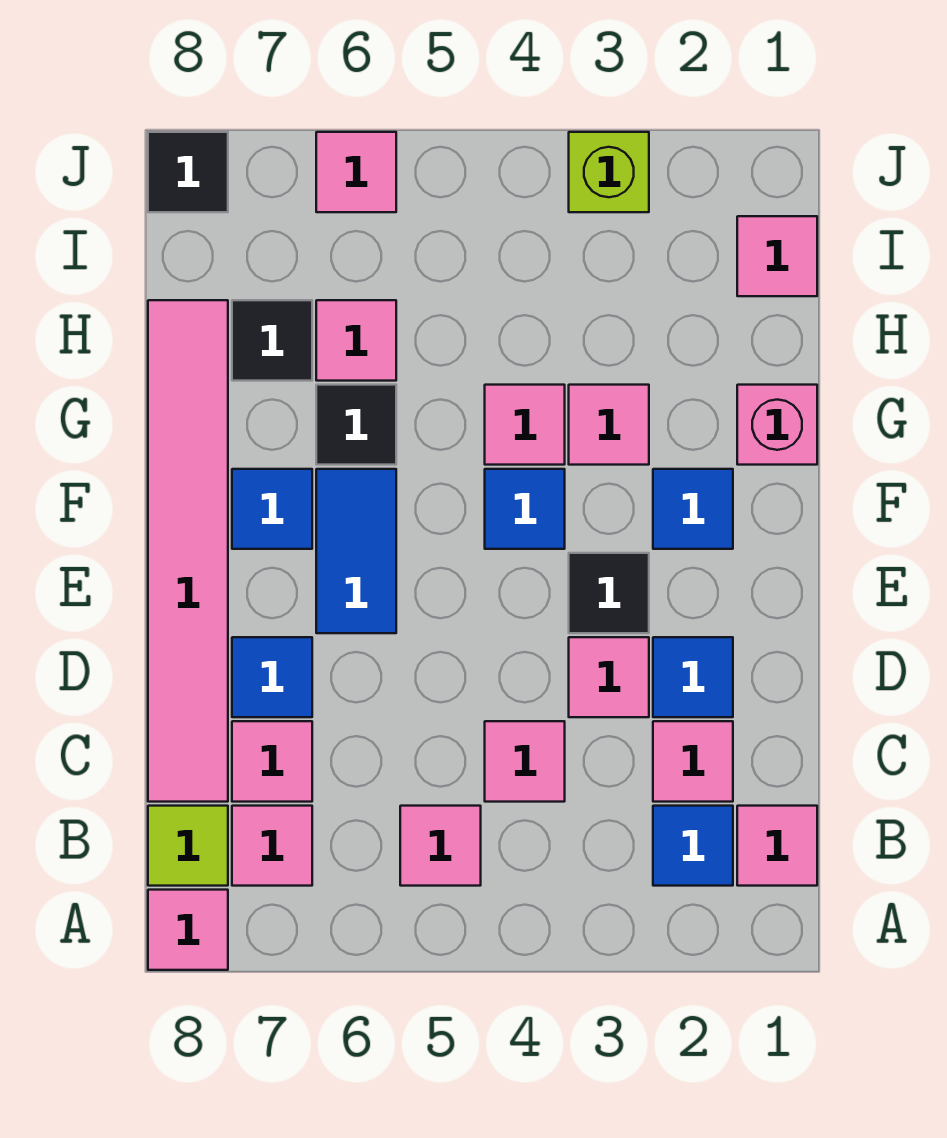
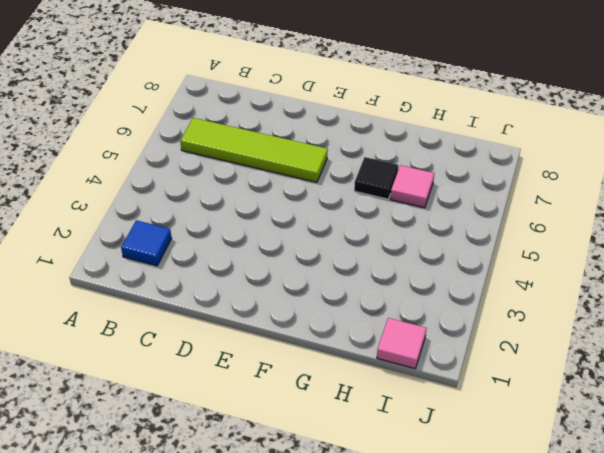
lime 1x4 tile [180,118,328,182] -> blue 1x2 tile [316,469,396,633]
none -> pink 1x1 tile [148,890,228,970]
none -> pink 1x1 tile [737,806,817,886]
none -> pink 1x1 tile [400,806,481,886]

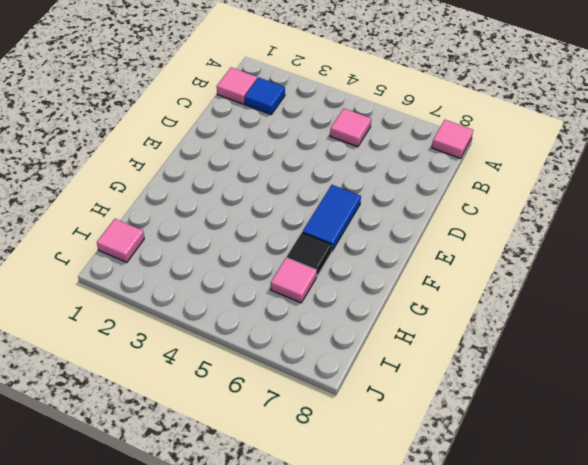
none -> pink 1x1 tile [232,806,312,886]
none -> lime 1x1 tile [148,806,228,886]
none -> pink 1x1 tile [653,721,733,802]

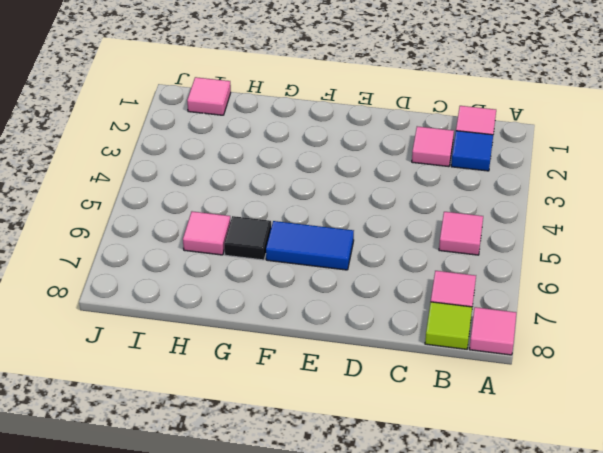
none -> pink 1x1 tile [485,721,565,802]
none -> pink 1x1 tile [232,721,312,802]
none -> pink 1x6 tile [148,300,228,802]

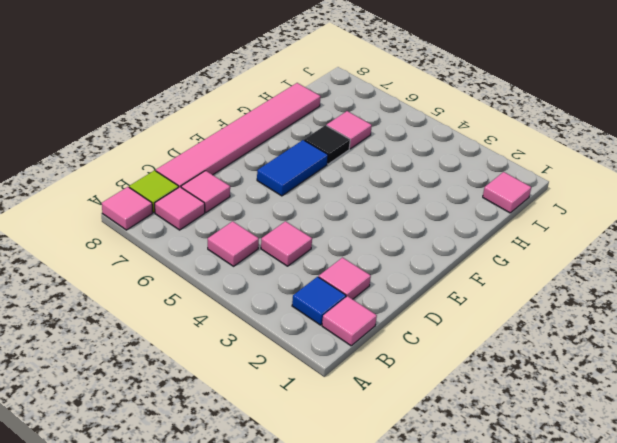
none -> blue 1x1 tile [653,637,733,717]
none -> pink 1x1 tile [569,637,649,717]
none -> blue 1x1 tile [232,637,312,717]

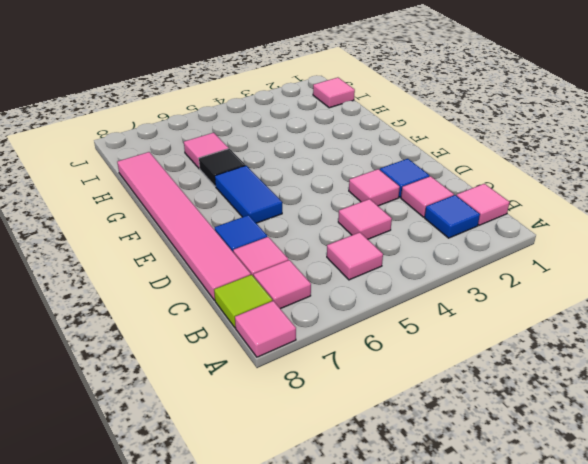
none -> black 1x1 tile [569,553,649,633]
none -> blue 1x1 tile [653,469,733,549]
none -> blue 1x1 tile [485,469,565,549]

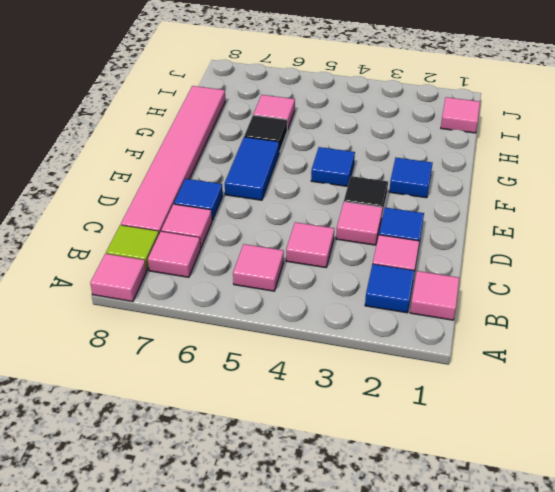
none -> blue 1x1 tile [232,469,312,549]
none -> pink 1x1 brick [737,385,817,465]
none -> pink 1x1 tile [569,385,649,465]

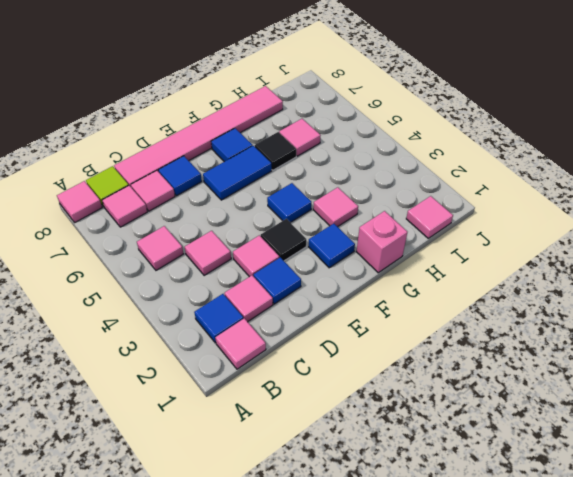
none -> pink 1x1 tile [485,385,565,465]
none -> black 1x1 tile [232,300,312,381]
none -> lime 1x1 brick [569,132,649,212]

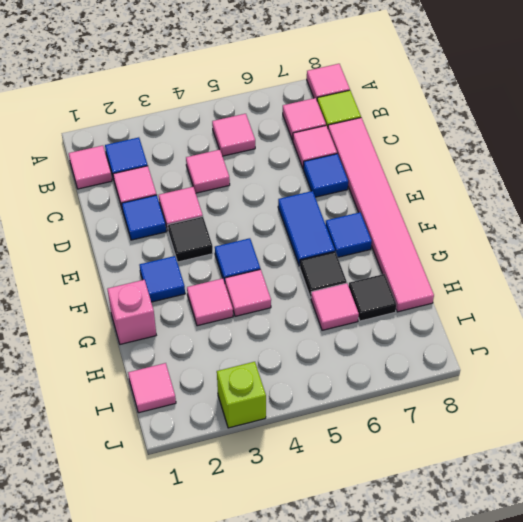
none -> pink 1x1 tile [316,132,396,212]
none -> black 1x1 tile [148,132,228,212]

